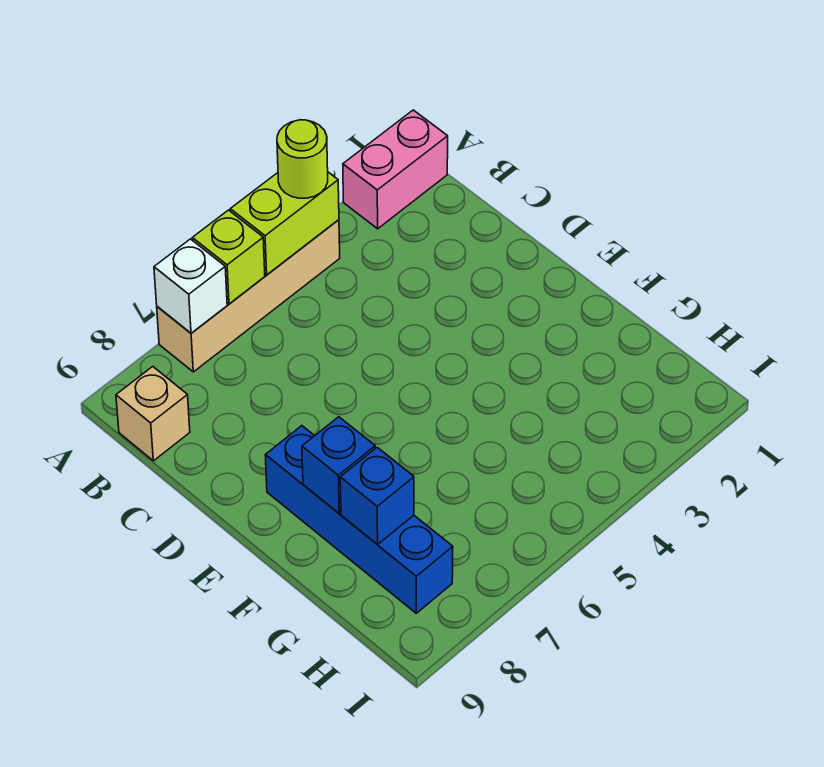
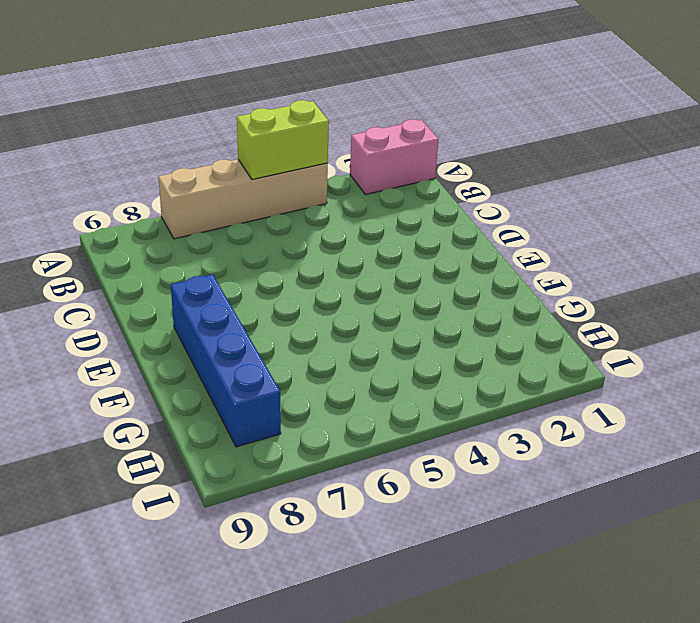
none -> tan 1x1 brick [116,366,190,461]
none -> lime 1x1 brick [192,210,265,304]

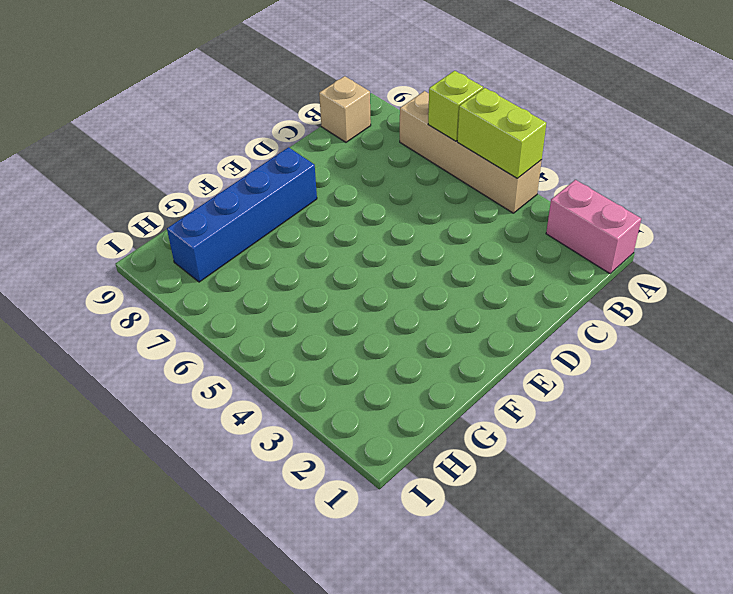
none -> white 1x1 brick [154,239,227,333]
none -> blue 1x1 brick [302,417,375,513]

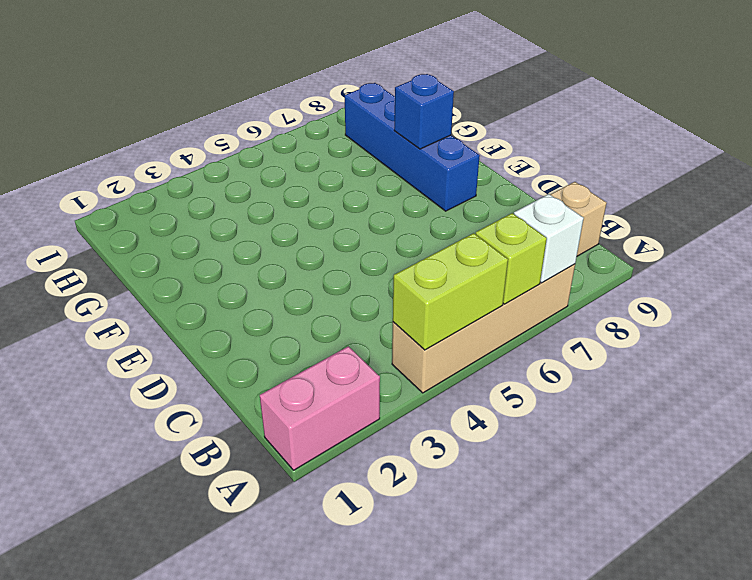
none -> blue 1x1 brick [340,447,414,545]
none -> lime 1x1 round brick [277,120,328,198]

